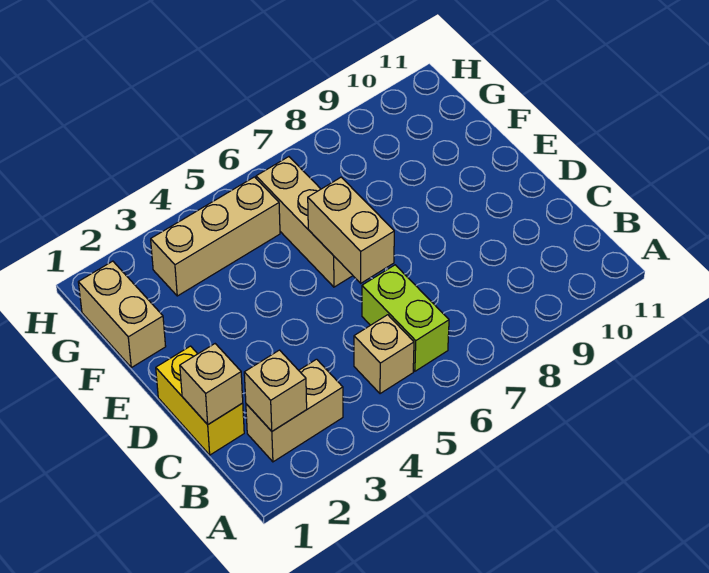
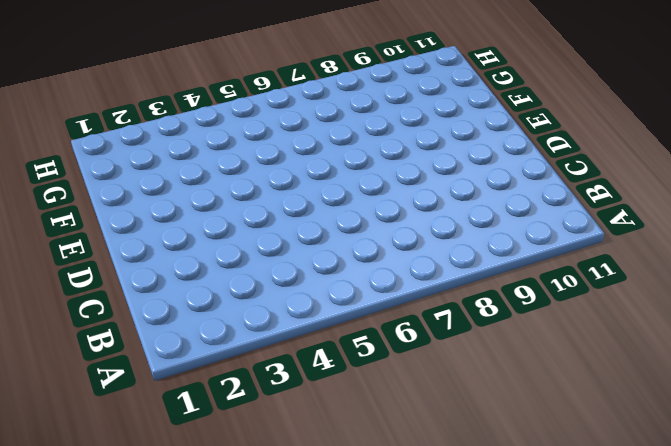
none -> tan 1x2 brick [246,359,343,462]
none -> tan 1x1 brick [354,315,414,394]

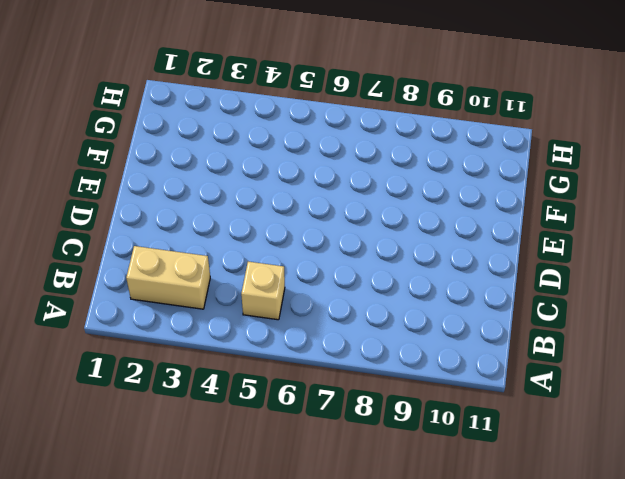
none -> lime 1x2 brick [362,265,449,371]
none -> yellow 1x2 brick [156,346,244,455]

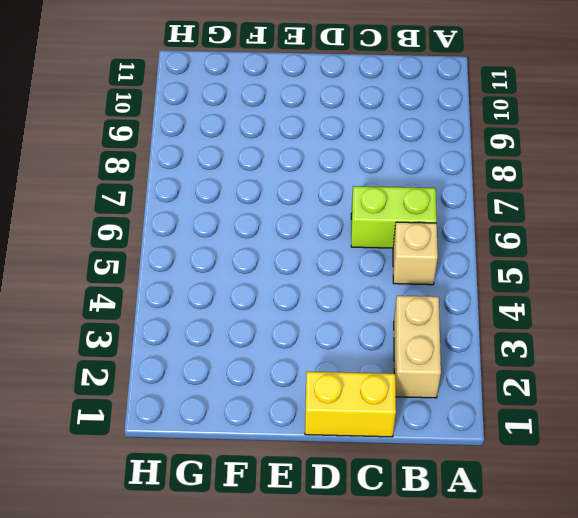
none -> tan 1x3 brick [256,157,353,287]
none -> tan 1x2 brick [78,261,166,368]

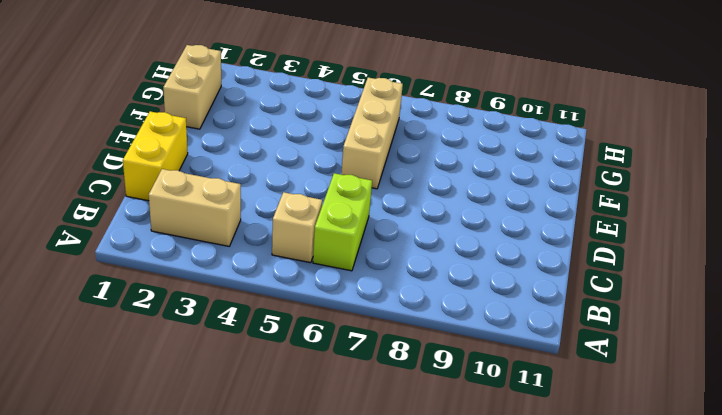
none -> tan 1x3 brick [151,177,280,296]
none -> tan 1x1 brick [244,350,307,431]

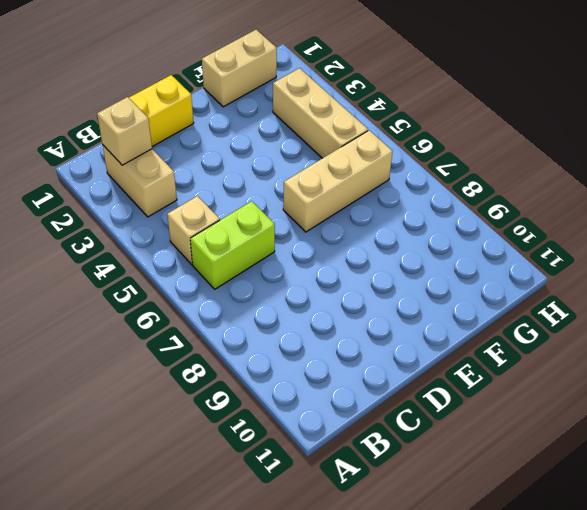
none -> tan 1x1 brick [180,344,243,425]
none -> tan 1x2 brick [308,177,394,283]

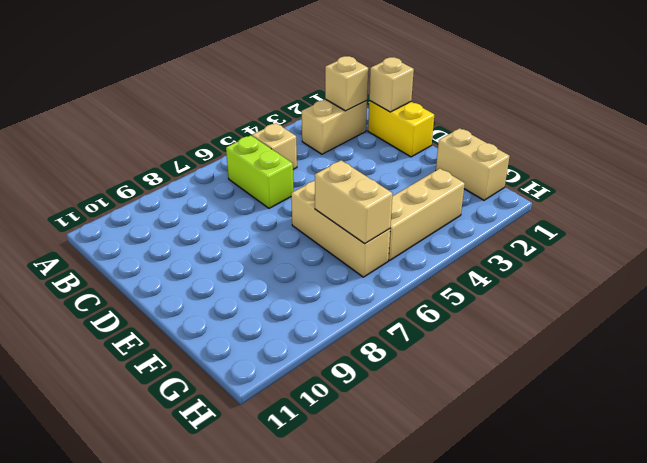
tan 1x2 brick [315,160,393,244] -> tan 1x2 brick moved to [308,177,394,283]

